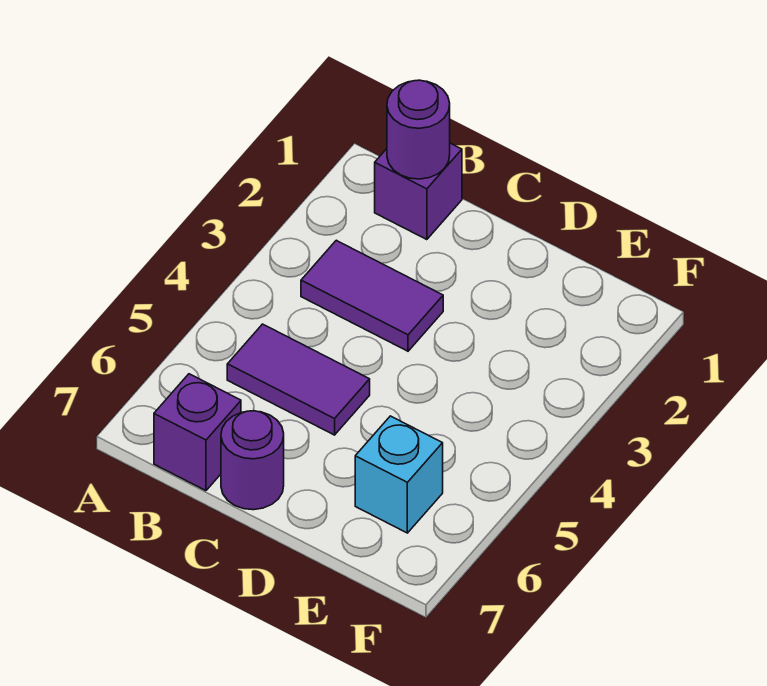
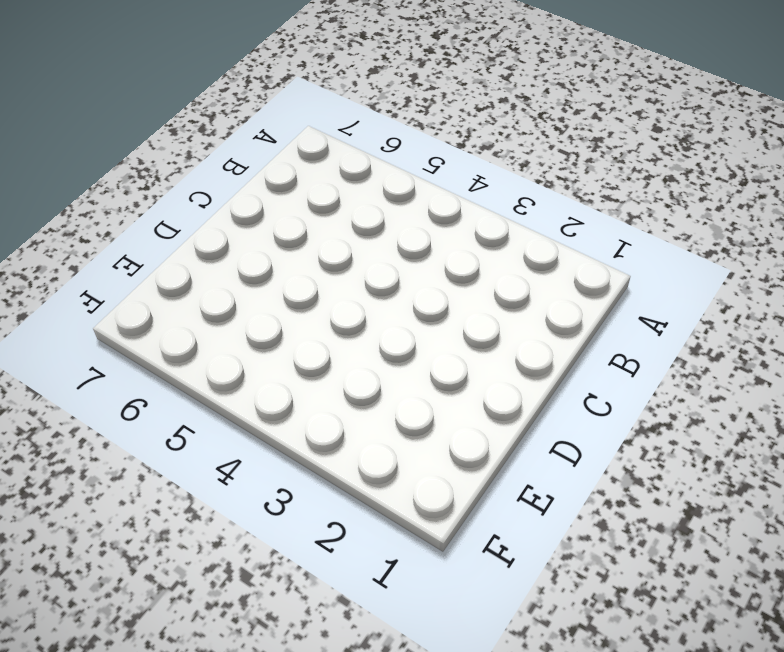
none -> purple 1x1 brick [375,143,462,240]
none -> purple 1x2 tile [301,240,443,351]

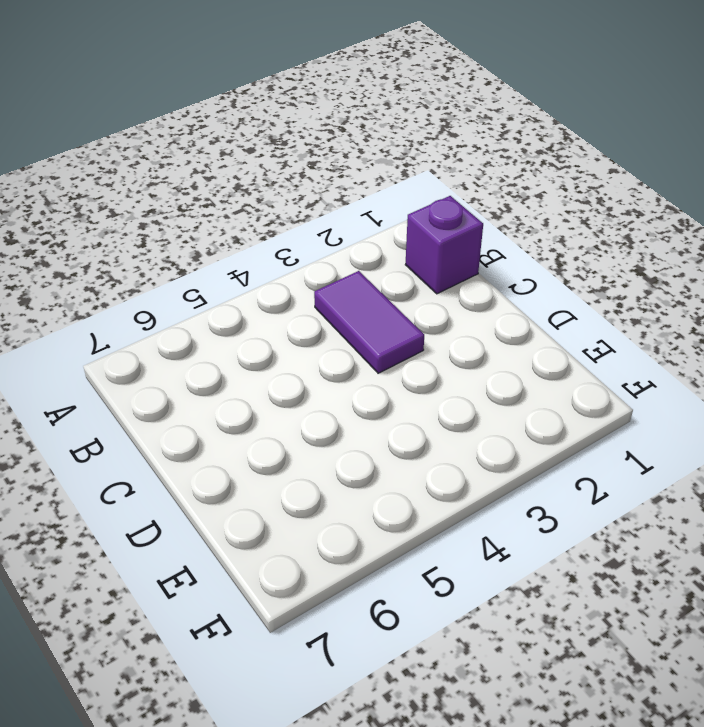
none -> purple 1x2 tile [227,324,370,435]
none -> purple 1x1 brick [154,374,241,491]

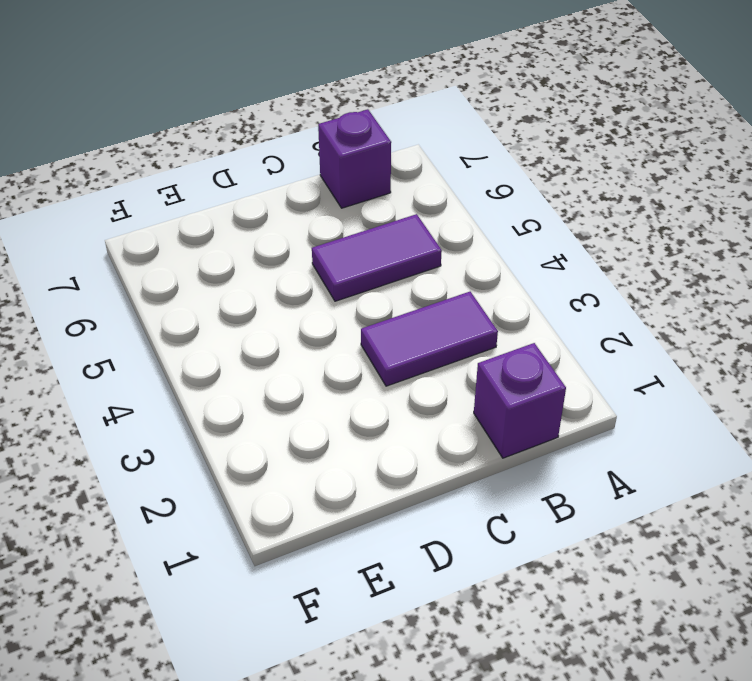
none -> purple 1x1 round brick [221,411,284,510]
none -> cyan 1x1 brick [355,416,443,533]

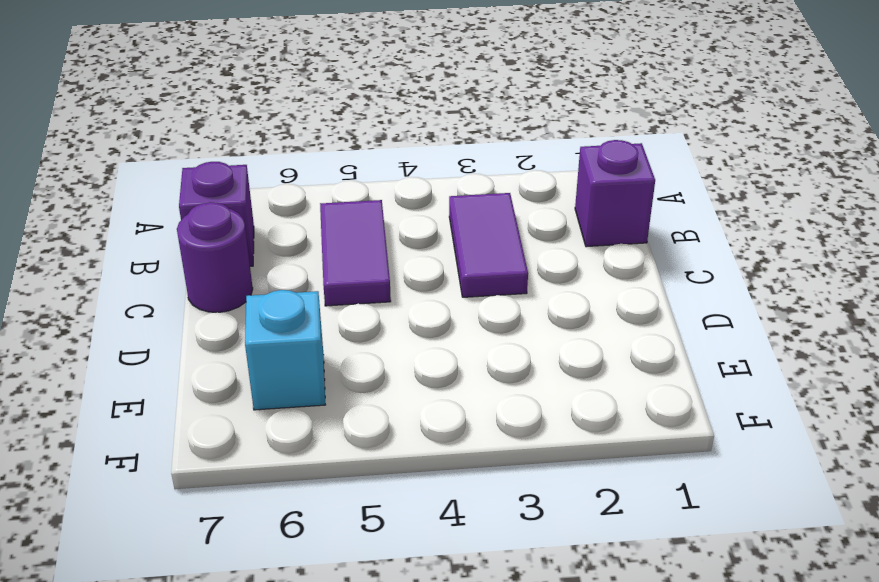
none -> purple 1x1 round brick [387,80,450,179]

